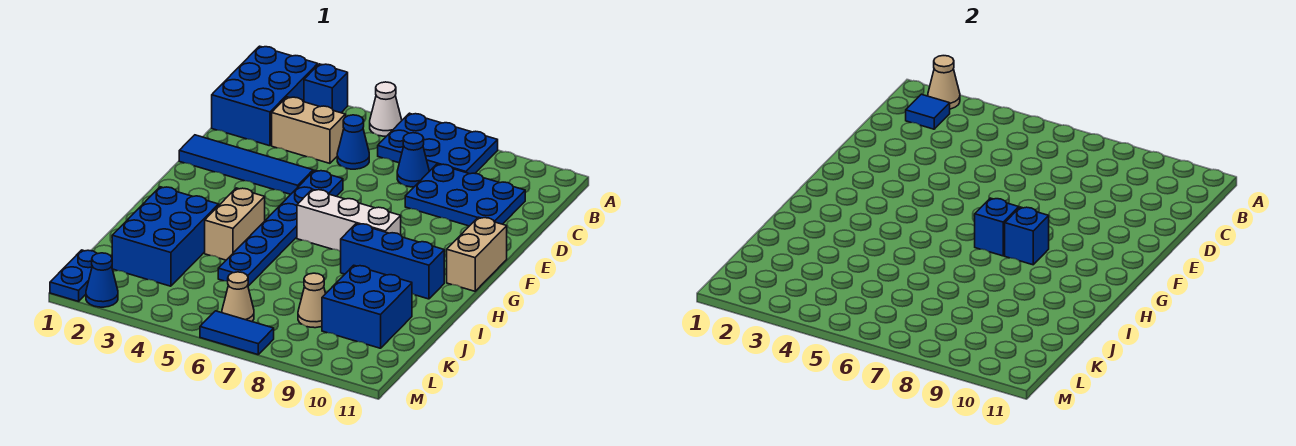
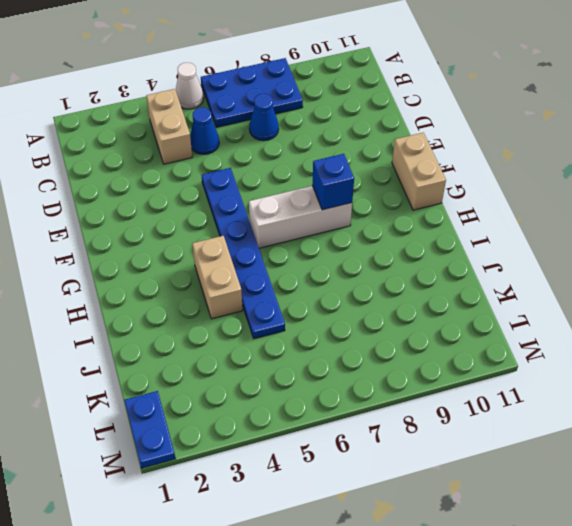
tan 1x2 brick [146,89,192,164] -> tan 1x2 brick turned to [272,97,345,163]
none -> blue 2x3 brick [212,46,318,146]
none -> blue 1x1 brick [304,64,348,113]
none -> blue 2x3 plate [405,164,525,226]

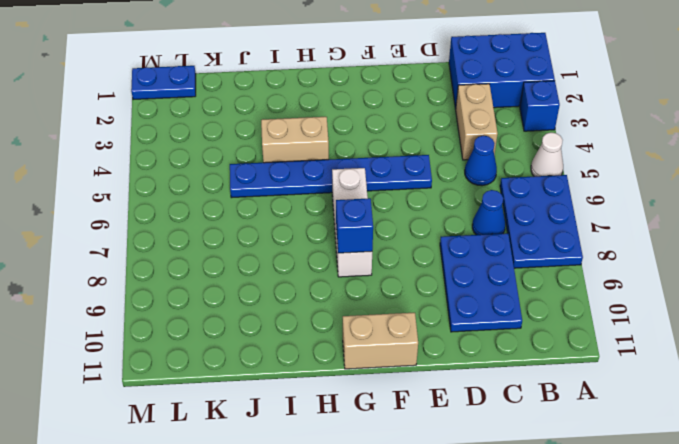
none -> blue 1x4 tile [179,135,313,194]
none -> blue 1x3 brick [341,224,444,299]
none -> blue 2x3 brick [112,187,219,286]

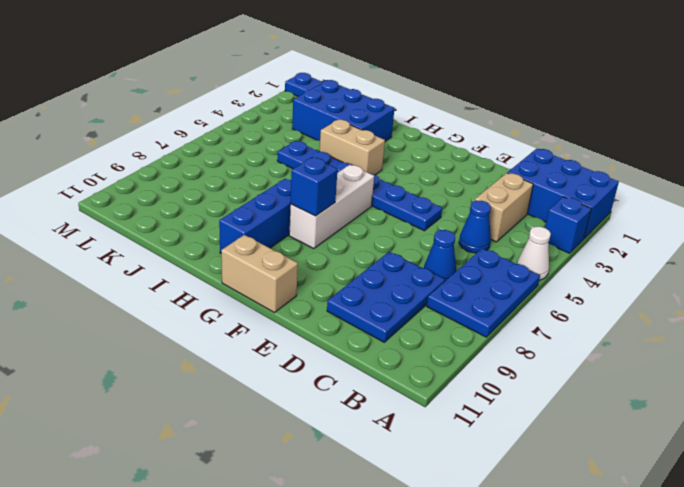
none -> blue 1x4 tile [179,135,313,194]
none -> blue 2x2 brick [322,265,412,348]
none -> tan 1x1 cone [298,273,326,328]

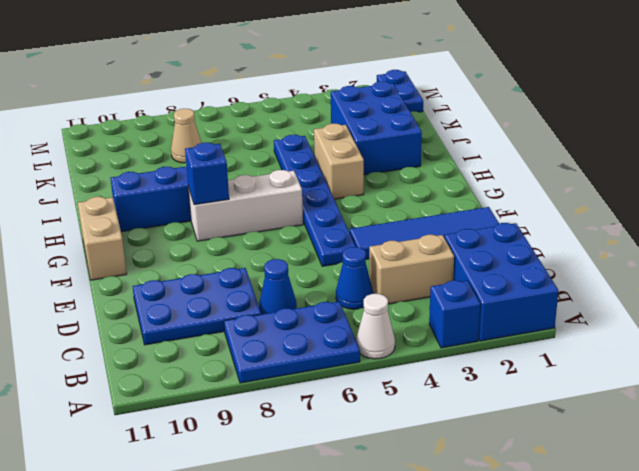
none -> blue 2x2 brick [322,265,412,348]
none -> tan 1x1 cone [222,272,254,322]
none -> blue 1x1 cone [86,253,118,307]

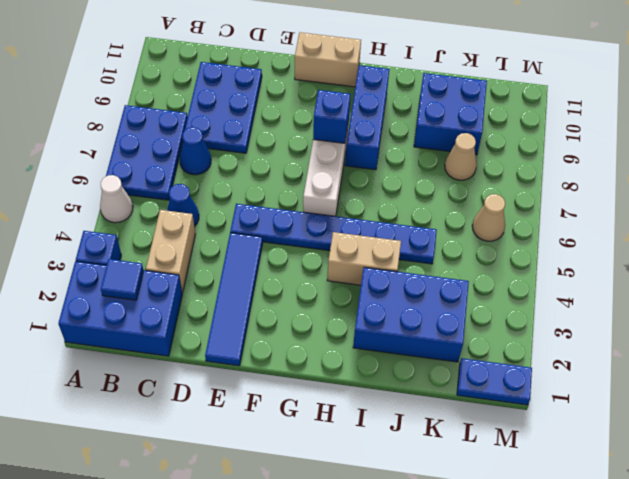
none -> blue 1x1 cone [86,253,118,307]
none -> blue 1x2 tile [200,311,274,355]
none -> tan 1x1 cone [928,56,960,109]

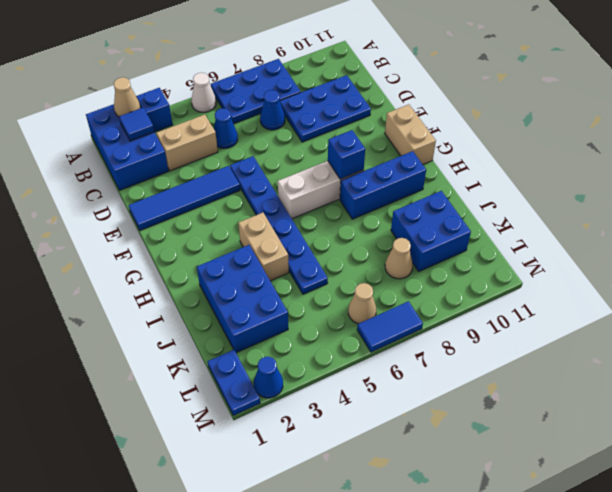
none -> blue 1x1 brick [975,198,1019,256]

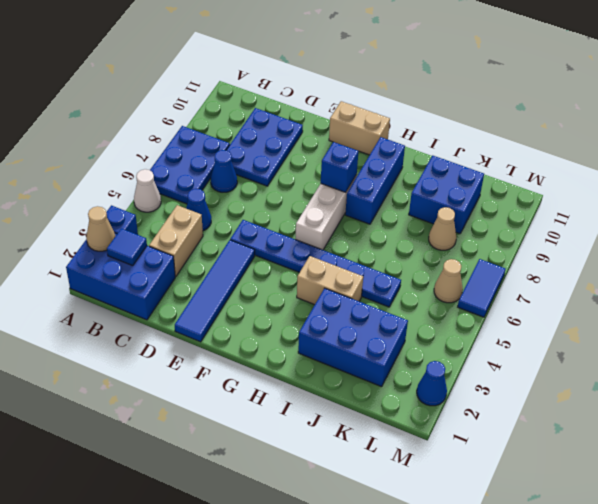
none -> blue 1x2 plate [50,250,97,301]
none -> blue 1x1 brick [975,198,1019,256]

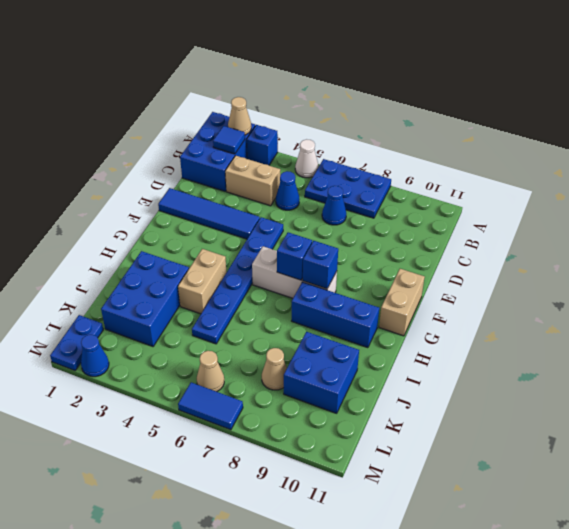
none -> blue 2x3 plate [405,164,525,226]

